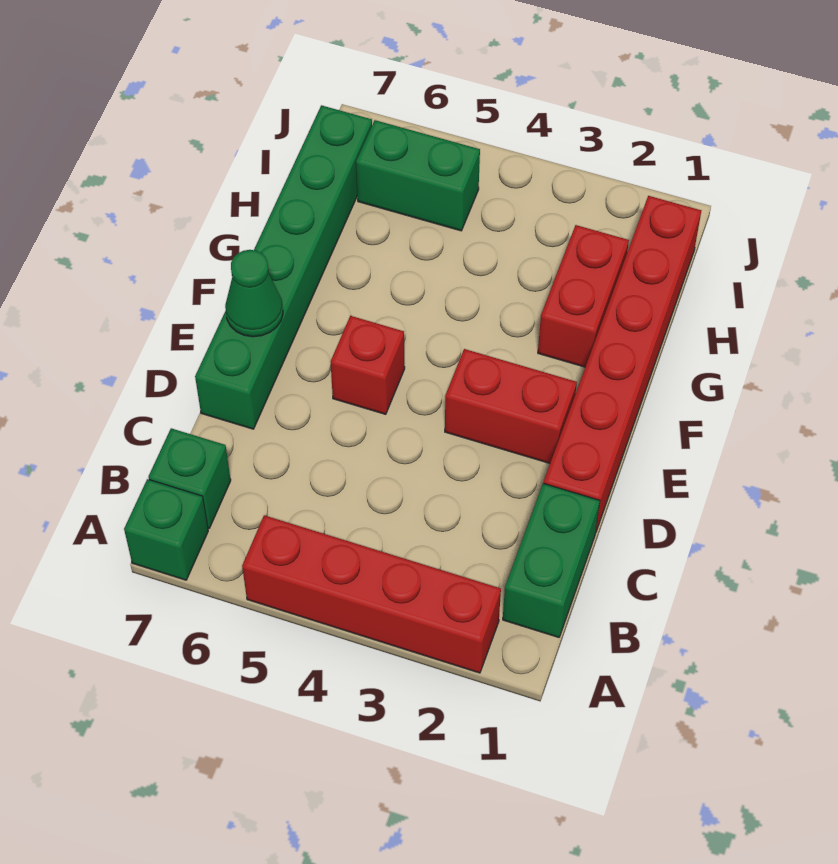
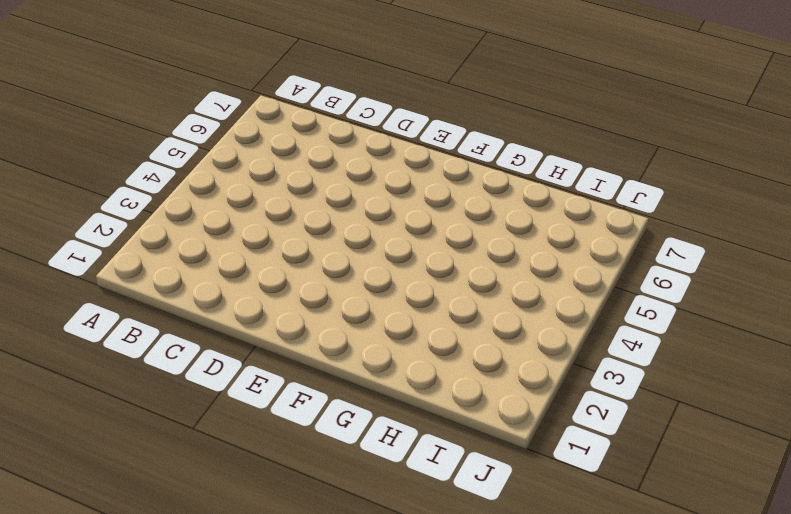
none -> red 1x4 brick [242,515,501,673]
none -> green 1x1 brick [124,479,208,580]

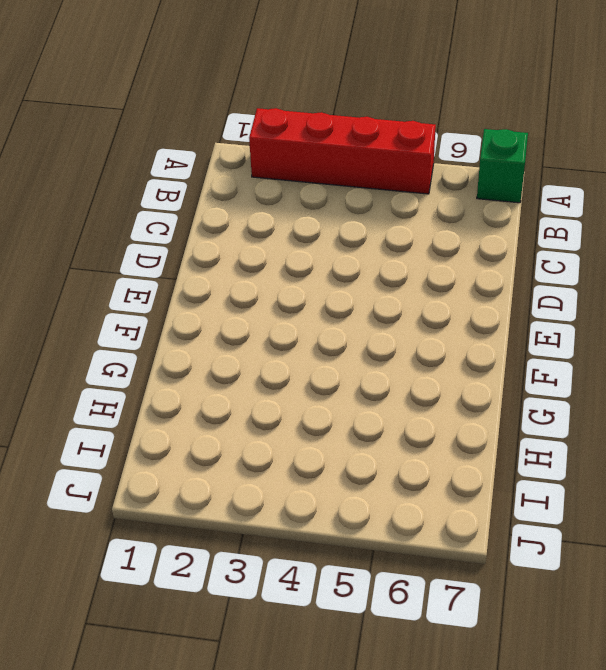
none -> green 1x2 brick [503,483,600,637]
none -> green 1x1 brick [148,428,231,529]

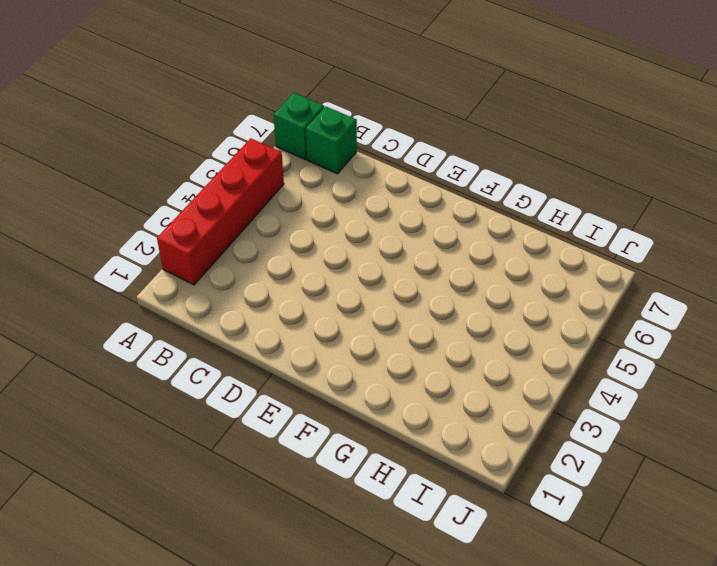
none -> green 1x2 brick [503,483,600,637]
none -> red 1x6 brick [544,196,701,533]

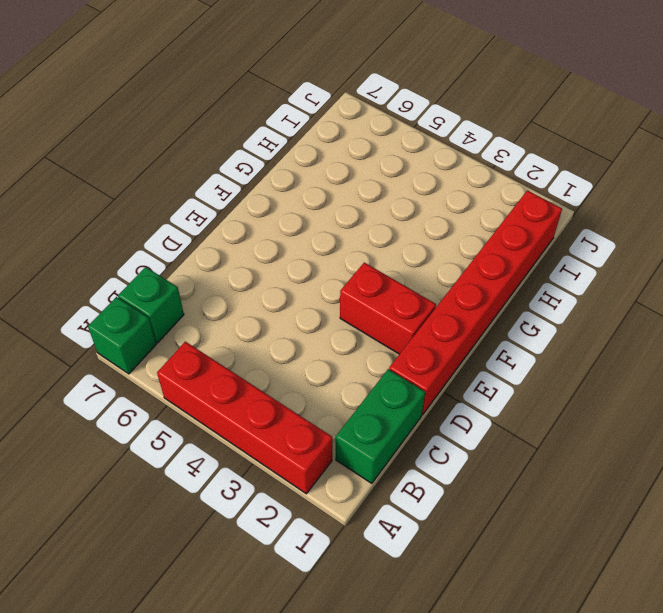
none -> green 1x6 brick [195,105,372,429]
none -> red 1x1 brick [331,316,405,414]

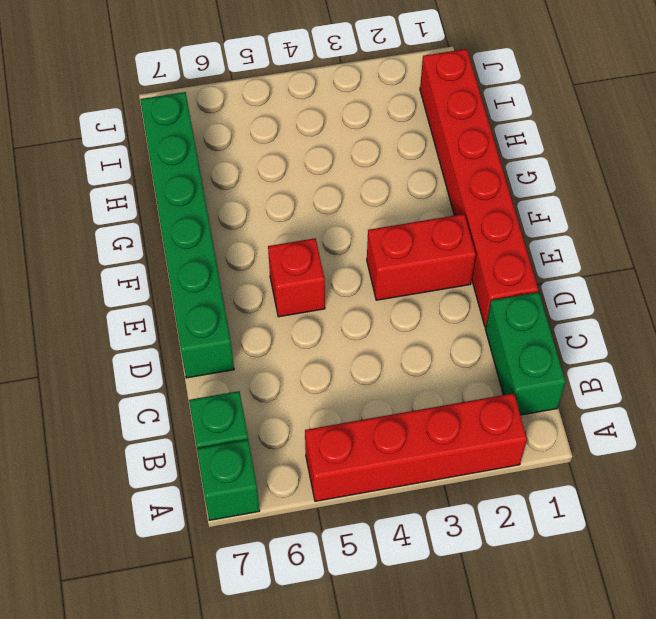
none -> red 1x2 brick [538,225,629,367]
none -> green 1x2 brick [356,120,480,231]

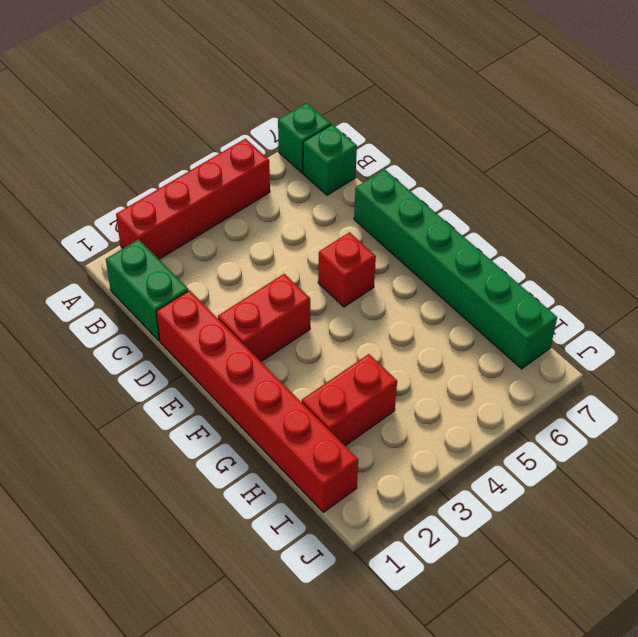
red 1x2 brick [302,354,397,446] -> red 1x2 brick turned to [538,225,629,367]
none -> green 1x2 brick [356,120,480,231]
none -> green 1x1 cone [225,250,283,337]

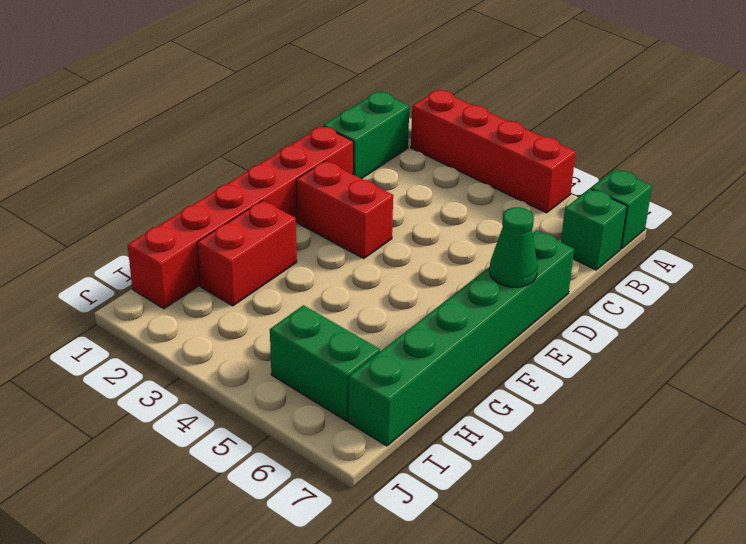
none -> red 1x1 brick [331,316,405,414]

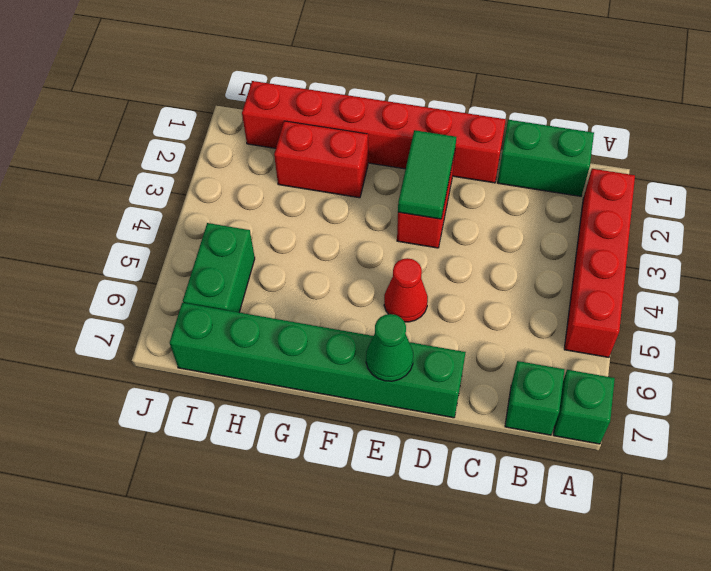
green 1x2 tile [398,130,456,219] -> none
red 1x1 cone [384,258,428,322] -> red 1x1 brick [331,316,405,414]

